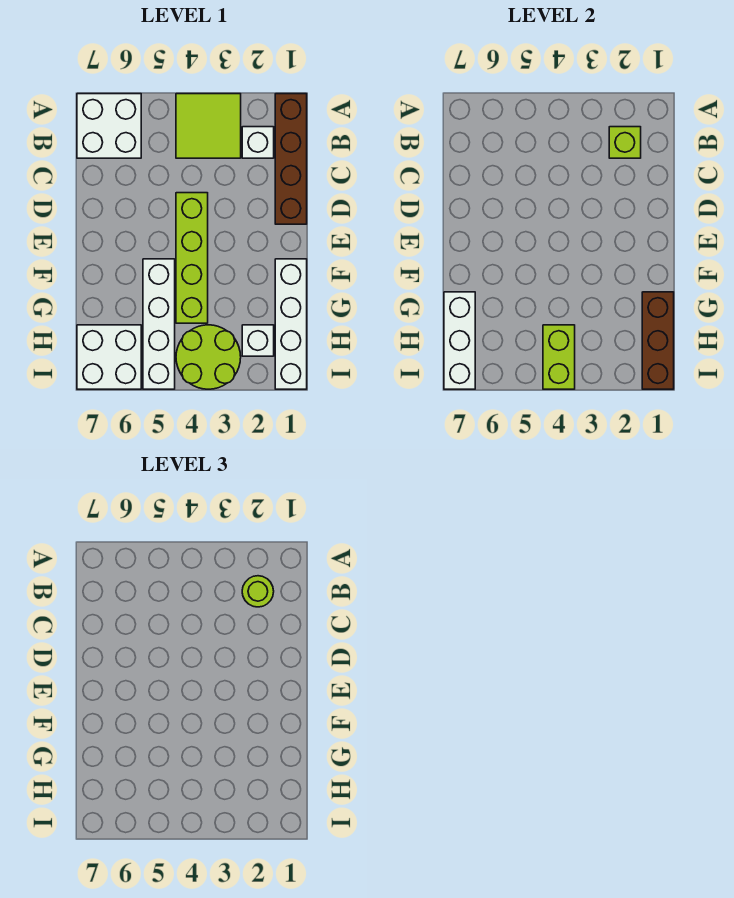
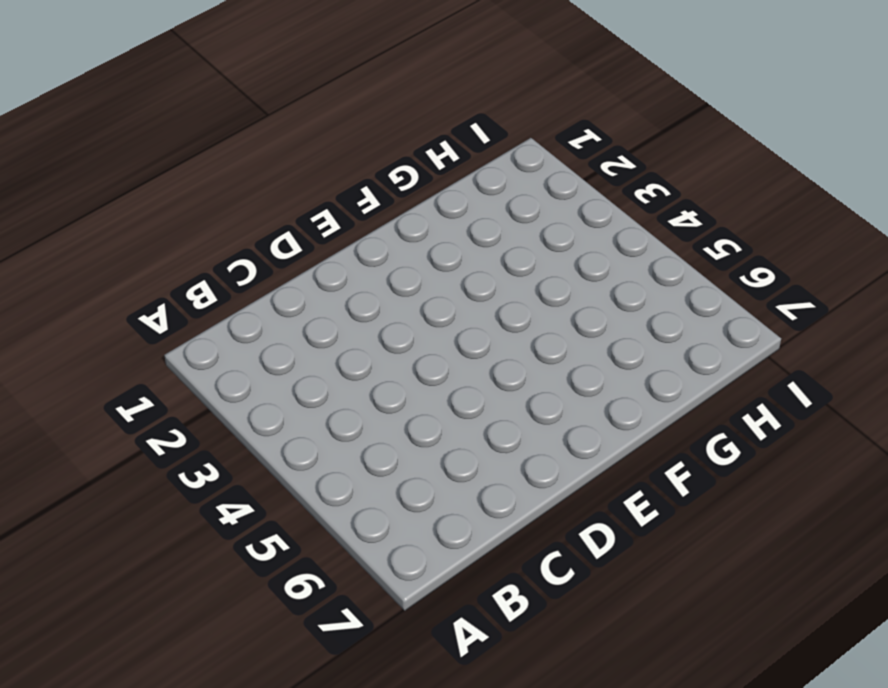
none -> brown 1x4 brick [275,94,307,224]
none -> lime 2x2 tile [176,94,241,158]
none -> white 2x2 brick [77,94,141,158]

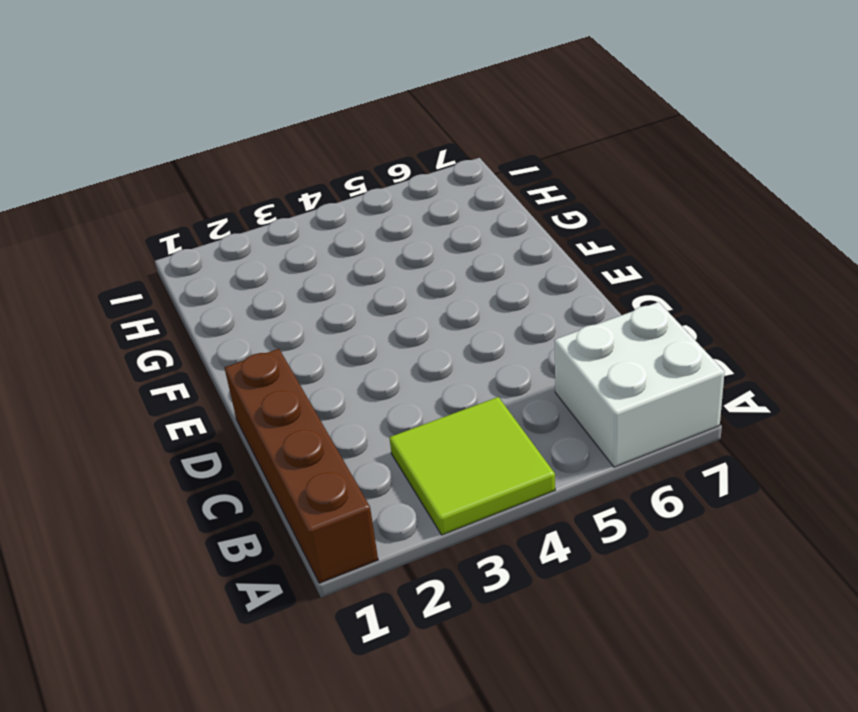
none -> white 1x1 brick [242,127,274,158]
none -> lime 1x4 brick [176,193,208,323]
none -> white 1x4 brick [275,259,307,389]

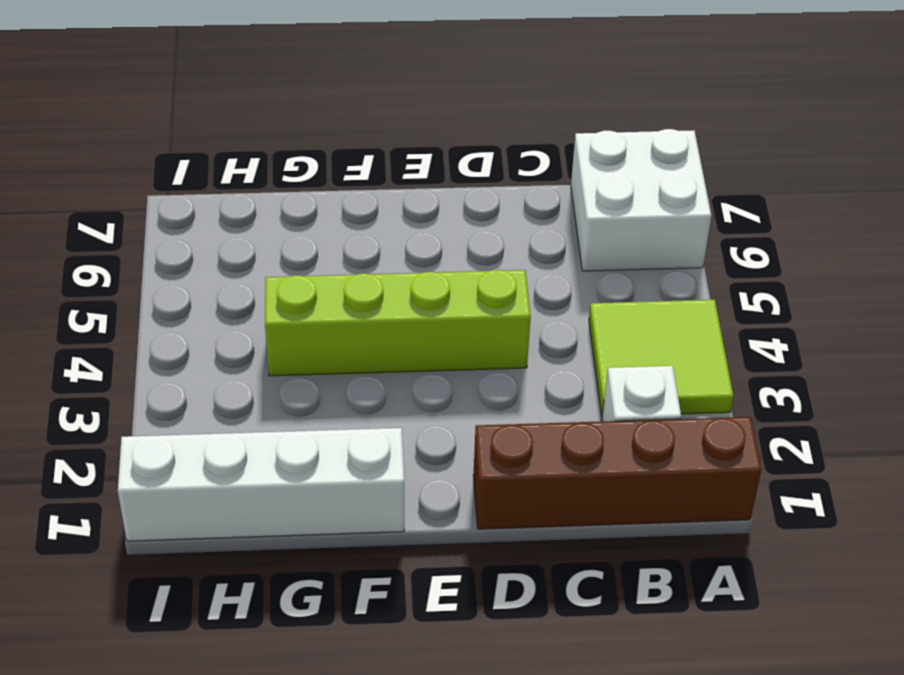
none -> white 1x4 brick [143,259,175,389]
none -> white 1x1 brick [242,325,274,356]
none -> lime 2x2 round brick [176,325,241,389]

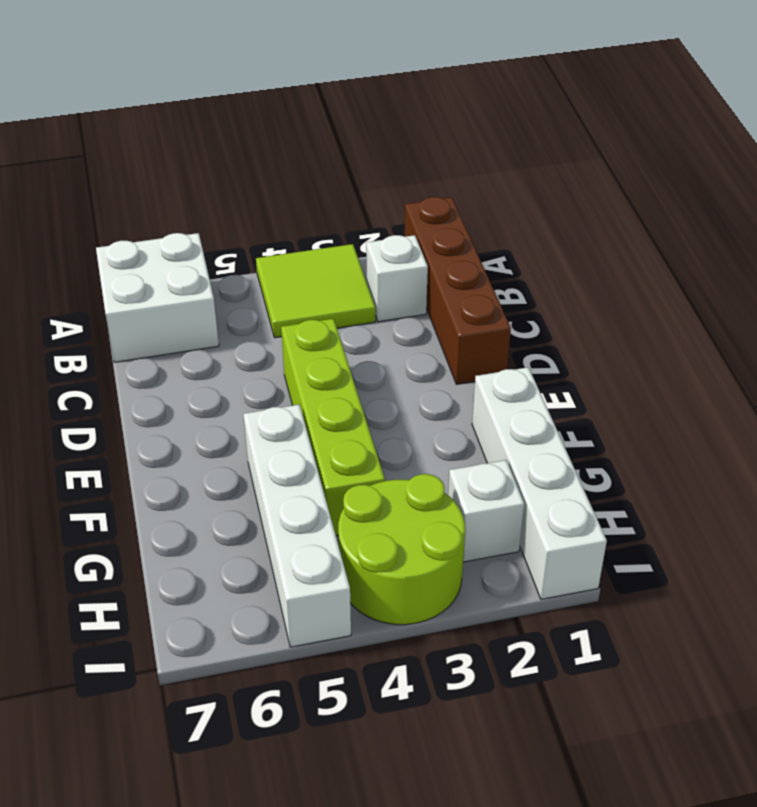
none -> white 2x2 brick [77,325,141,389]
none -> lime 1x1 brick [609,127,641,158]
none -> brown 1x3 brick [642,292,674,389]

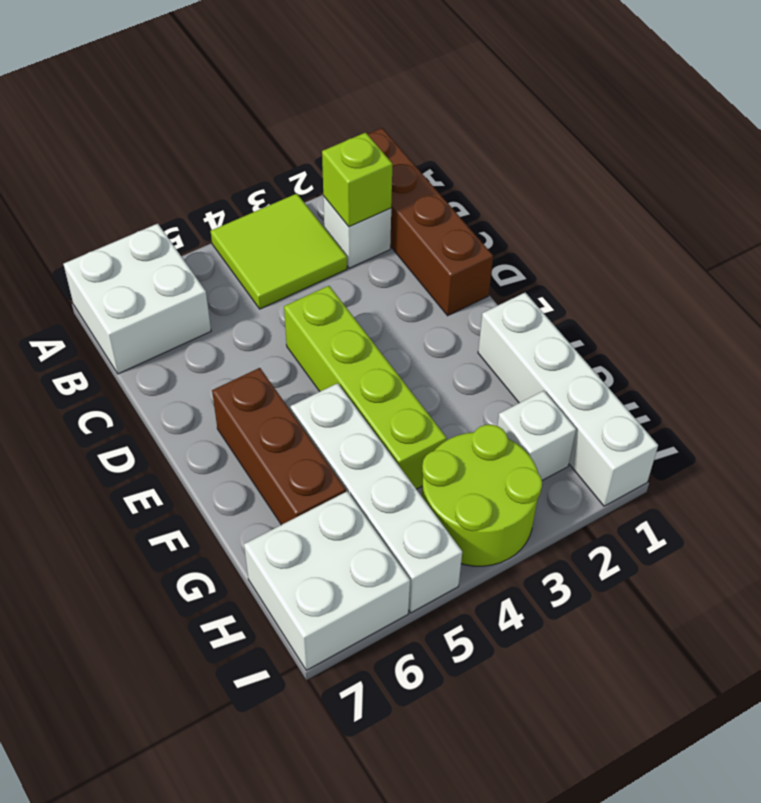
brown 1x3 brick [212,368,346,525] -> brown 1x3 brick moved to [642,292,674,389]
none -> white 1x3 brick [444,292,475,389]
none -> lime 1x2 brick [543,325,575,389]
none -> lime 1x1 round brick [242,576,274,607]

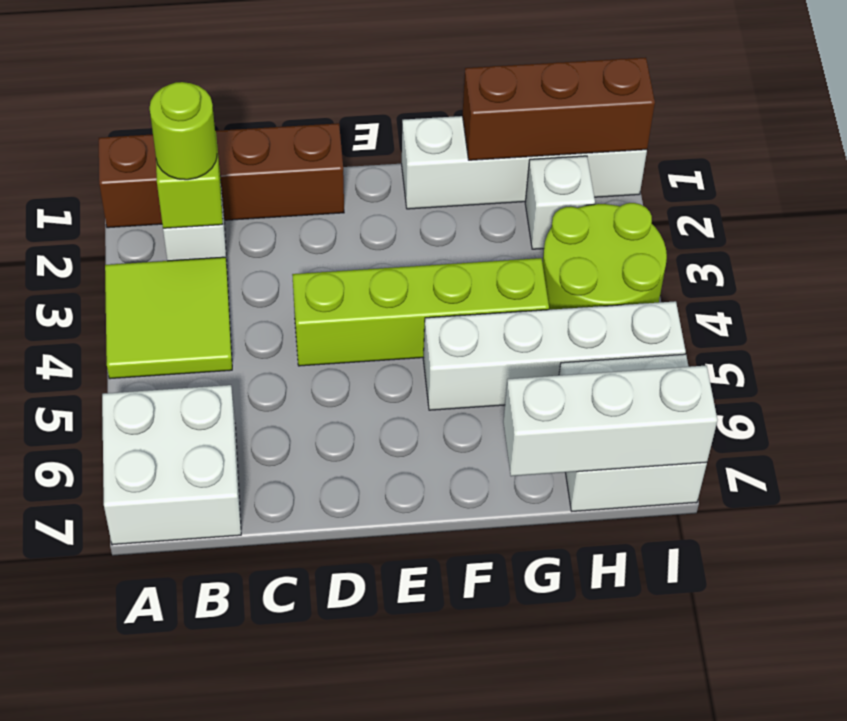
none -> lime 1x2 brick [543,325,575,389]

